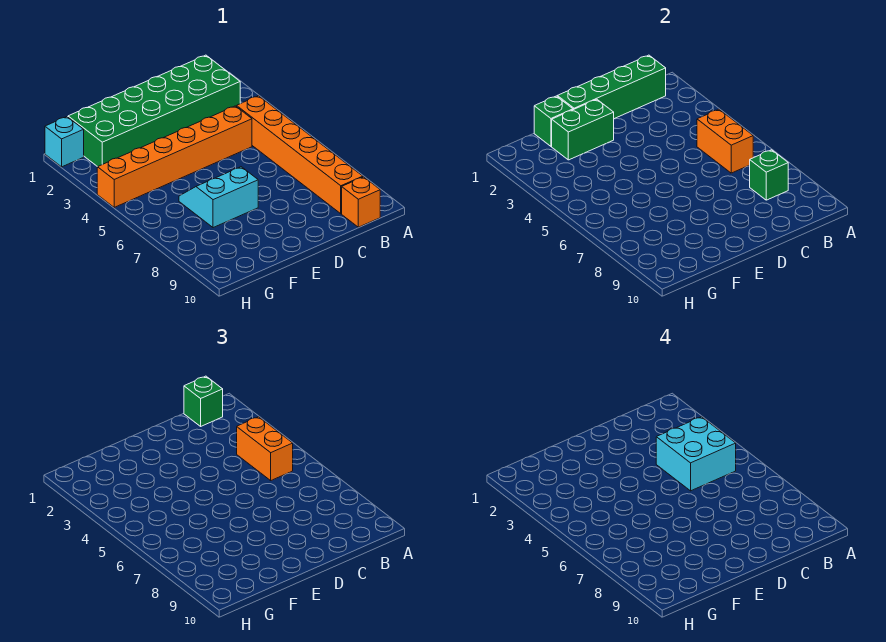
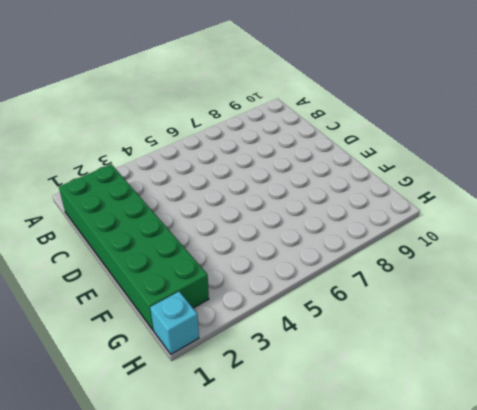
none -> orange 1x6 brick [237,96,363,214]
none -> orange 1x1 brick [342,177,380,227]
none -> orange 1x6 brick [97,106,252,207]

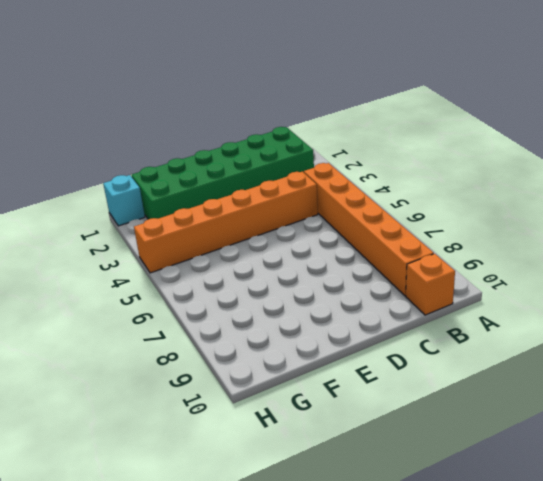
none -> cyan 2x2 slope [179,167,258,228]
none -> green 1x4 brick [557,55,666,119]
none -> orange 1x2 brick [697,109,753,173]

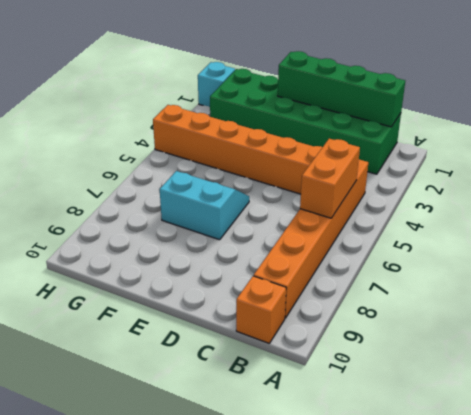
none -> green 1x1 brick [750,150,788,200]
none -> green 1x2 brick [552,100,614,160]
none -> green 1x1 brick [534,96,573,146]

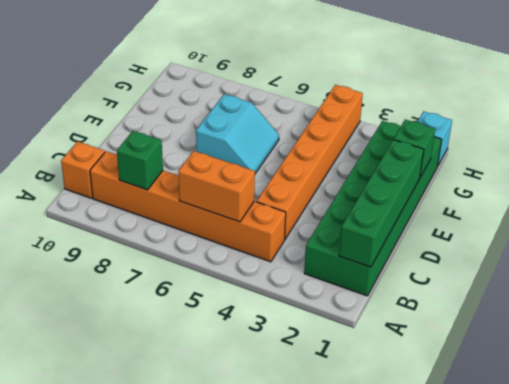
none -> green 1x2 brick [552,100,614,160]
none -> green 1x1 brick [184,376,223,426]
none -> orange 1x2 brick [237,417,293,480]

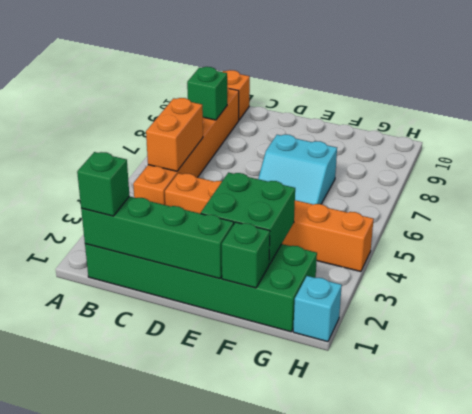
green 2x2 brick [201,173,295,265] -> green 1x2 brick [552,100,614,160]
none -> orange 1x2 brick [237,417,293,480]
none -> cyan 2x2 brick [656,417,736,491]

